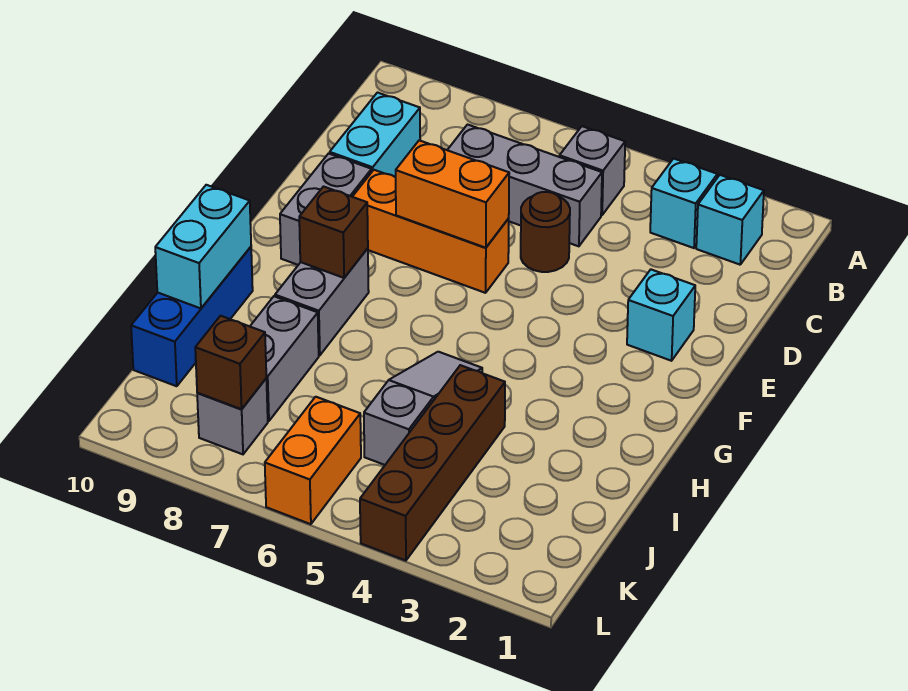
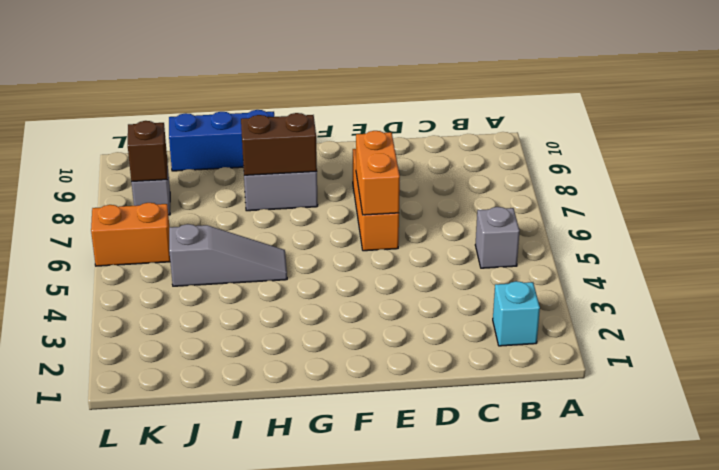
brown 1x2 brick [241,113,317,175] -> brown 1x1 brick [299,187,368,278]
none -> cyan 1x1 brick [650,159,717,248]
none -> grey 1x3 brick [448,125,602,246]
none -> cyan 1x2 brick [330,93,420,177]

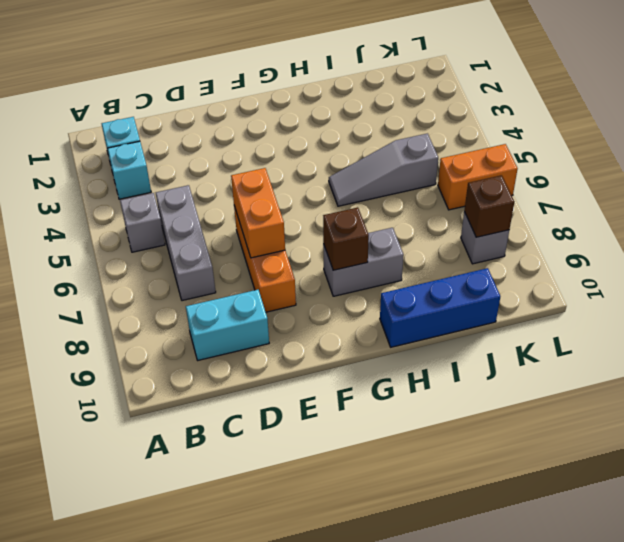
none -> brown 1x1 round brick [521,192,570,272]
none -> cyan 1x1 brick [627,270,695,361]
none -> grey 1x2 brick [280,153,372,265]

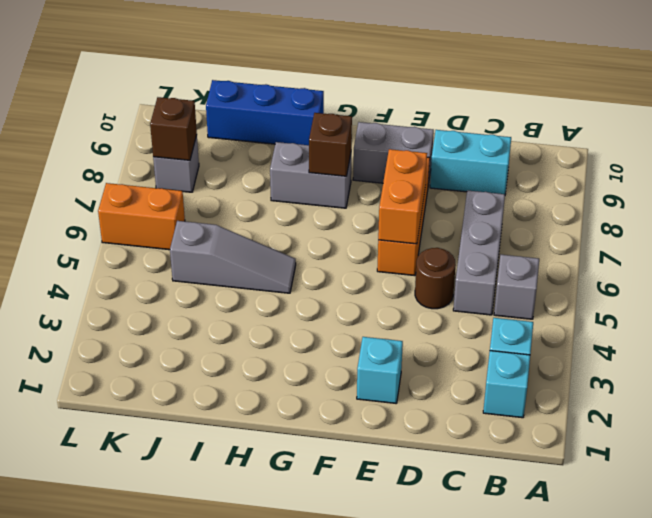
none -> brown 1x4 brick [360,365,505,561]
none -> grey 1x2 brick [250,296,319,421]
none -> cyan 1x2 brick [155,185,251,308]

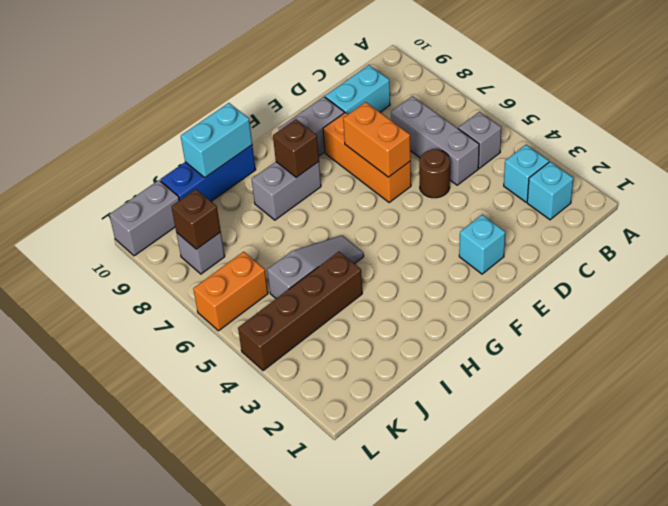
grey 1x2 brick [109,180,179,256] -> grey 1x2 brick moved to [250,296,319,421]

